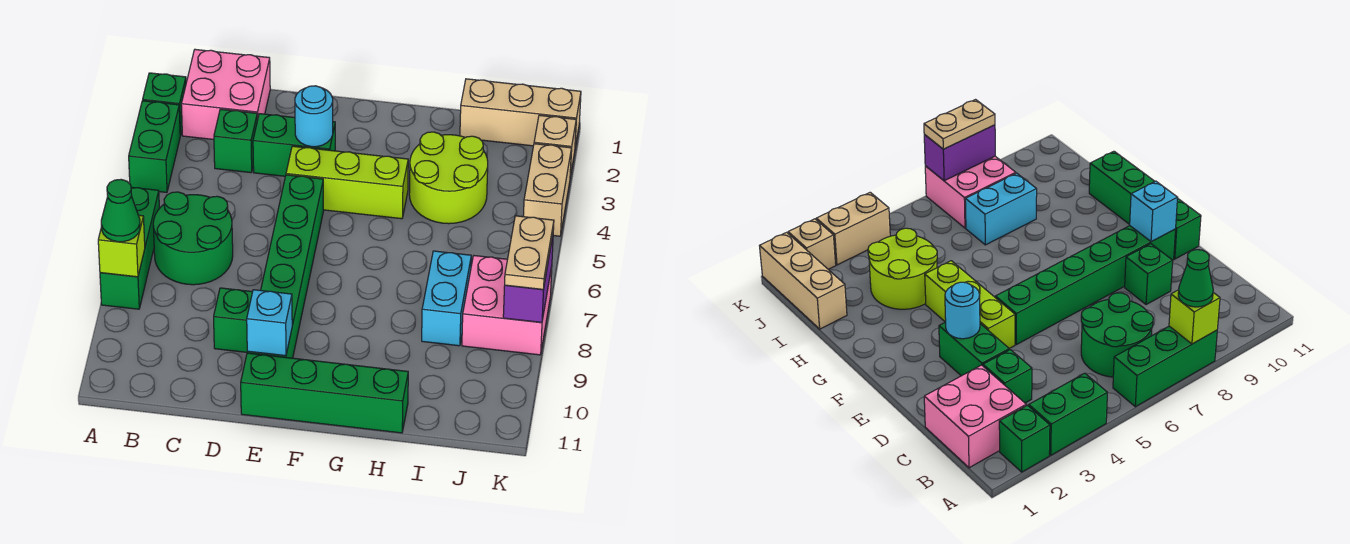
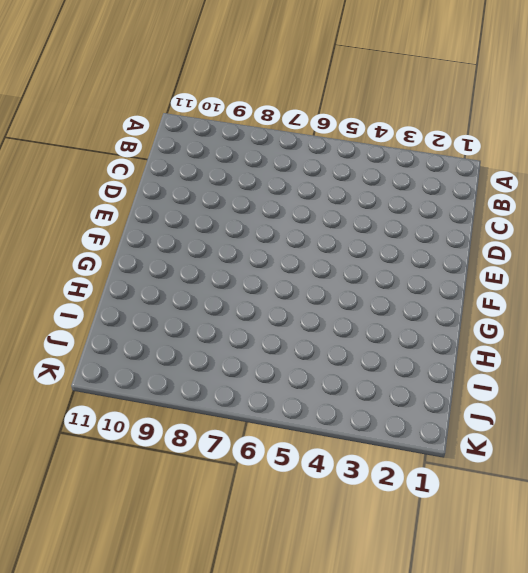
none -> green 1x1 brick [143,73,186,136]
none -> green 1x2 brick [129,101,180,192]
none -> green 1x3 brick [100,187,159,309]

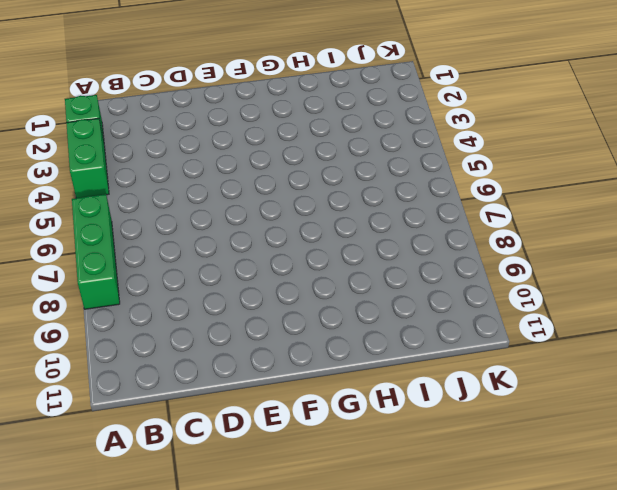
none -> pink 2x2 brick [181,49,270,139]
none -> green 2x2 round brick [153,192,233,285]
none -> green 1x1 brick [214,109,257,173]

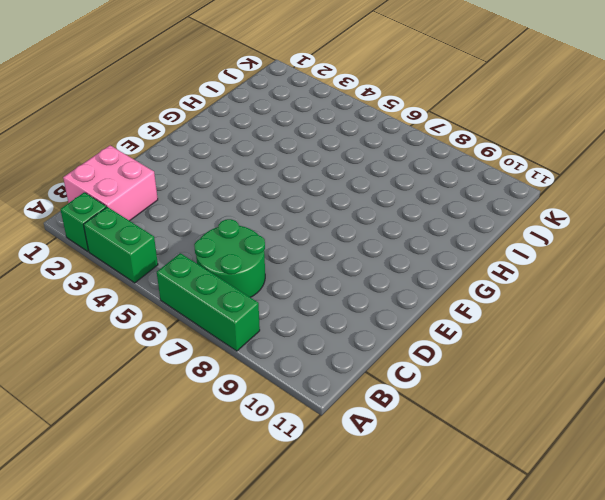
none -> green 1x1 brick [214,109,257,173]
none -> green 1x2 brick [253,114,335,176]
none -> green 1x1 brick [214,288,252,352]

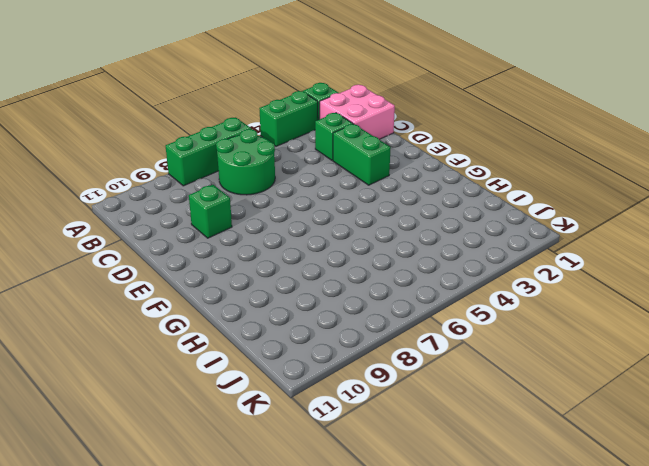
none -> lime 1x3 brick [286,146,408,219]
none -> green 1x6 brick [247,175,324,358]
none -> green 1x4 brick [241,353,408,433]

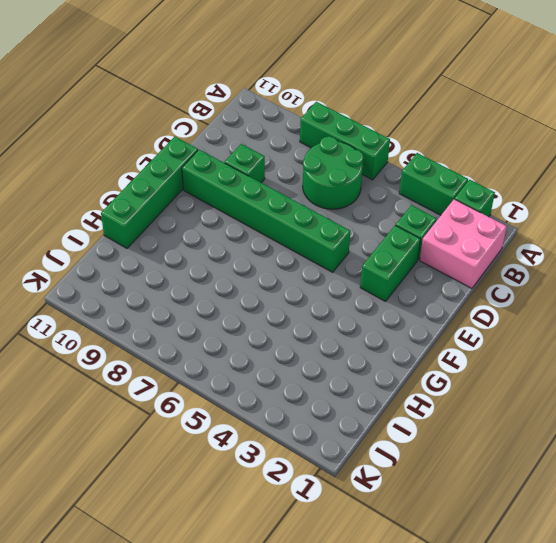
none -> lime 1x3 brick [286,146,408,219]
none -> lime 2x2 round brick [409,132,488,224]
none -> tan 1x3 brick [460,79,581,147]

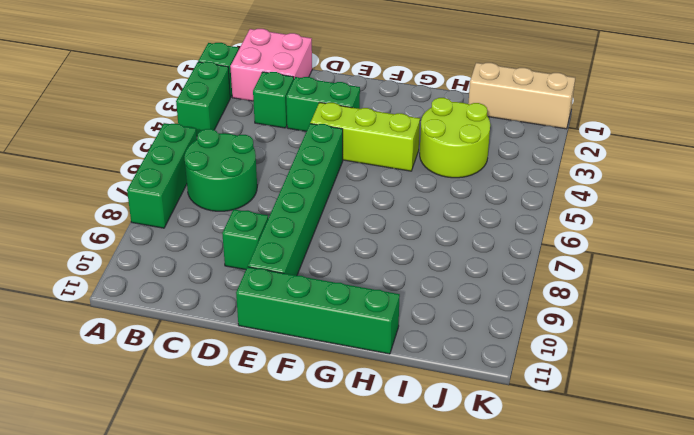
none -> cyan 1x2 brick [422,251,471,346]
none -> pink 2x2 brick [462,256,552,355]
none -> tan 1x1 brick [534,115,576,177]

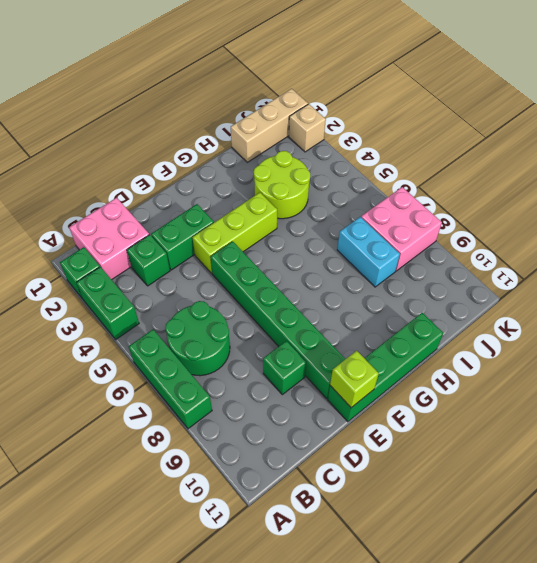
lime 1x1 brick [330,351,379,408] -> lime 1x1 brick moved to [98,215,145,277]
none -> tan 1x2 brick [523,144,571,236]
none -> cyan 1x1 round brick [295,86,333,147]
none -> cyan 1x1 brick [247,290,292,356]

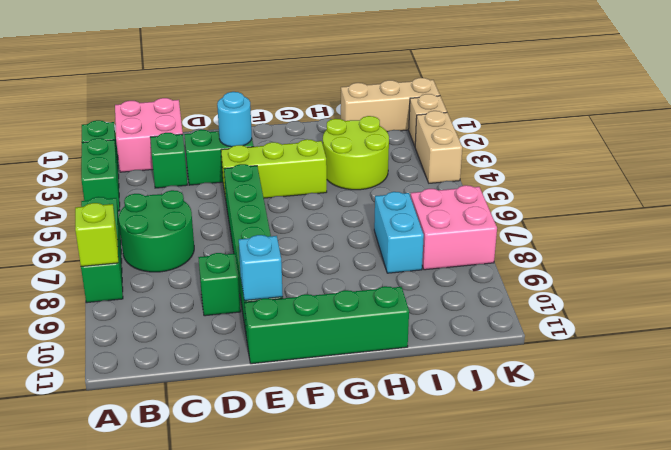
none -> purple 1x2 brick [503,236,553,322]
none -> green 1x1 cone [101,180,140,242]
none -> tan 1x2 plate [505,216,554,290]

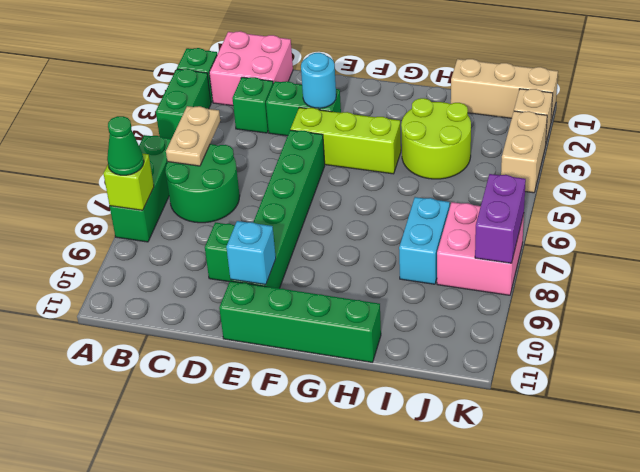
tan 1x2 plate [166,106,220,166] -> tan 1x2 plate moved to [505,216,554,290]

